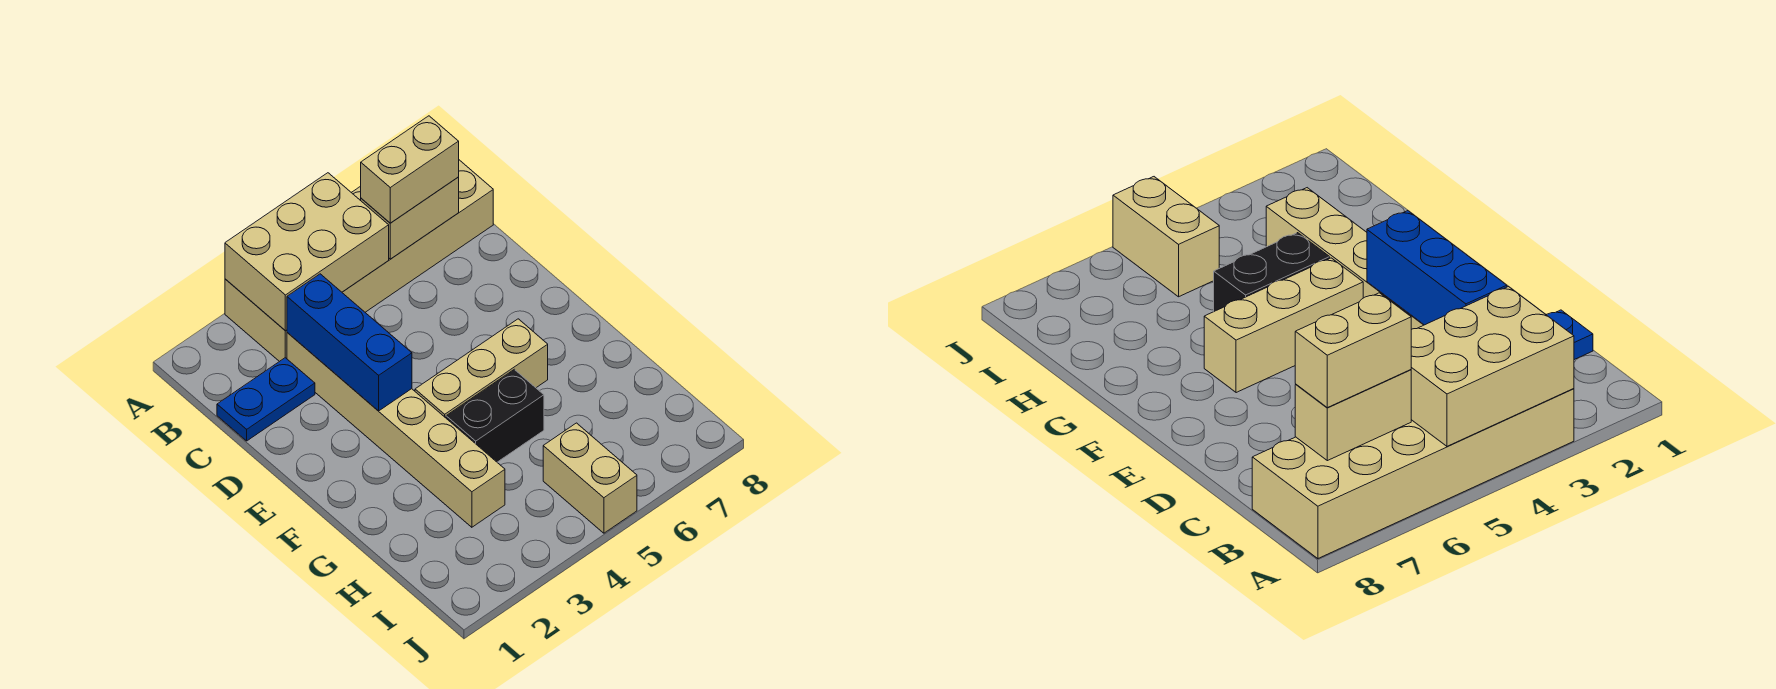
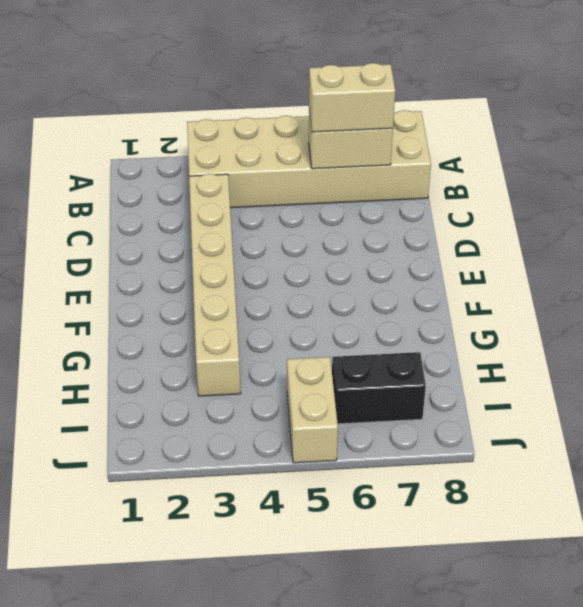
black 1x2 brick [332,352,426,424] -> black 1x2 brick moved to [446,369,544,462]
none -> blue 1x2 plate [217,358,315,441]
none -> tan 1x3 brick [415,319,548,418]

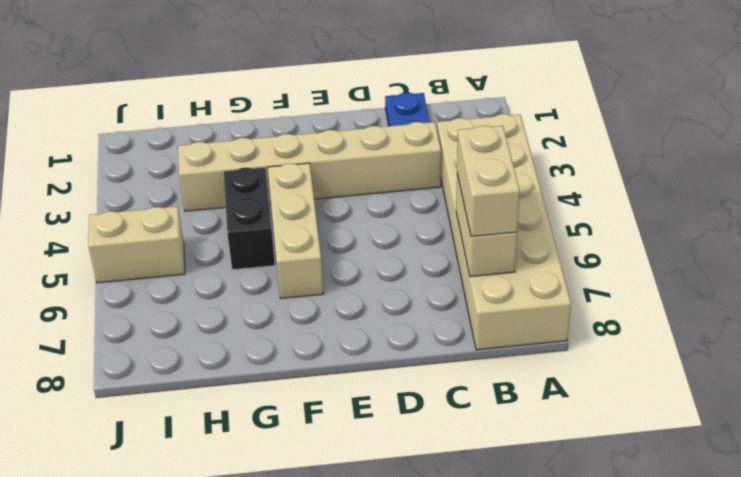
none -> tan 2x3 brick [225,173,389,331]
none -> blue 1x3 brick [287,274,412,411]

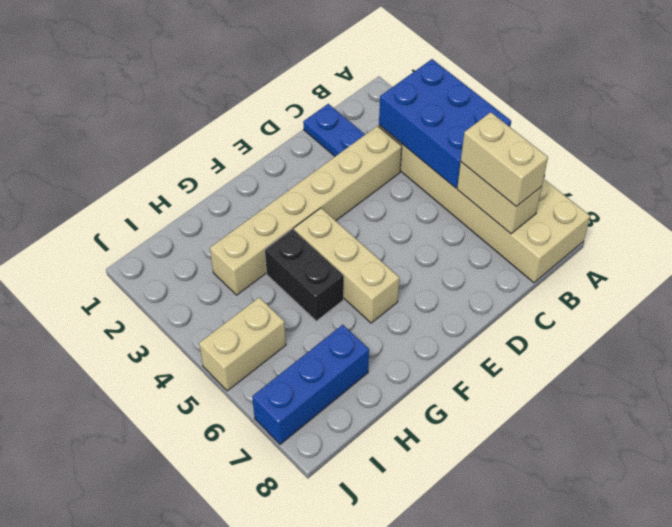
blue 2x3 brick [379,59,511,188] -> tan 2x3 brick [225,173,389,331]
blue 1x3 brick [252,325,369,444] -> blue 1x3 brick moved to [287,274,412,411]

